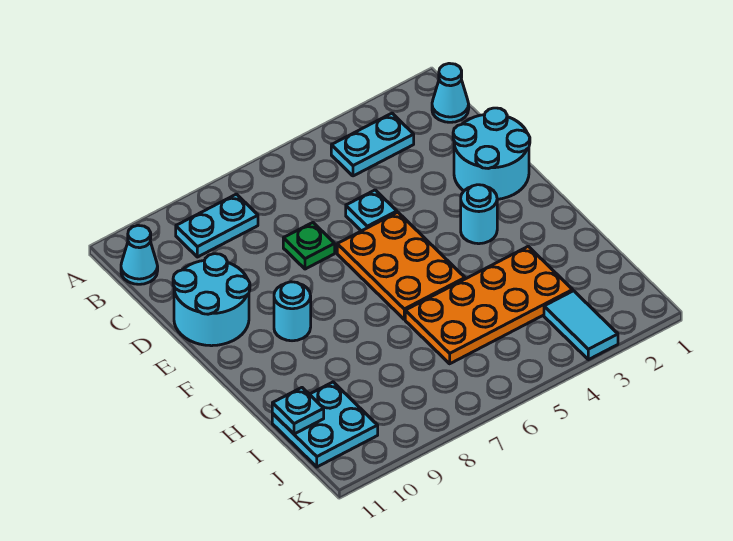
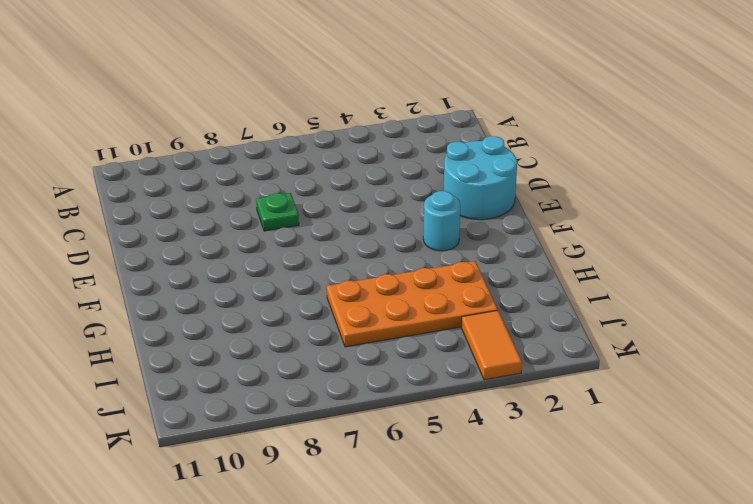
orange 1x2 tile [461,311,522,380] -> cyan 1x2 tile [544,291,618,360]
none -> cyan 1x1 cone [432,63,469,122]
none -> cyan 1x2 plate [331,113,414,176]
none -> cyan 1x2 plate [176,194,258,257]

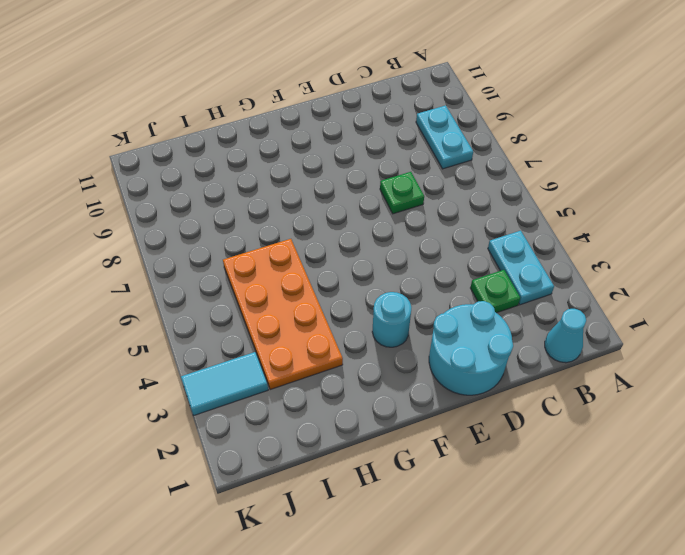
green 1x1 plate [471,270,520,313] -> none
none -> cyan 1x1 cone [121,225,158,284]
none -> cyan 1x1 plate [346,190,397,231]
none -> cyan 2x2 round brick [173,254,250,346]

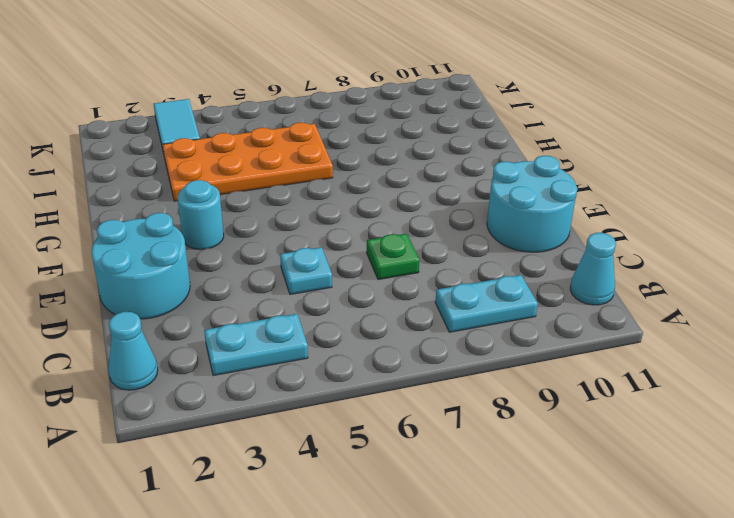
none -> orange 2x3 plate [337,212,465,319]
none -> cyan 1x1 round brick [274,282,311,341]
none -> cyan 2x2 plate [272,382,378,467]

